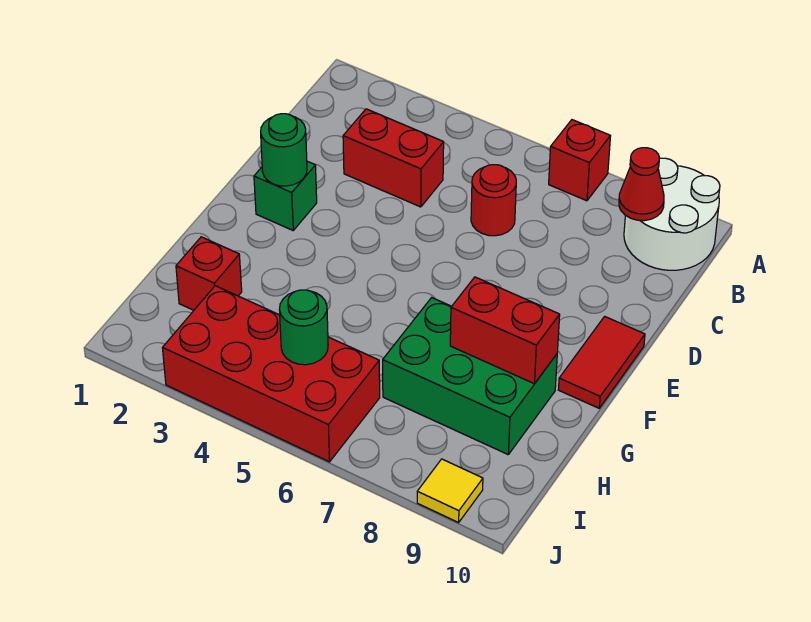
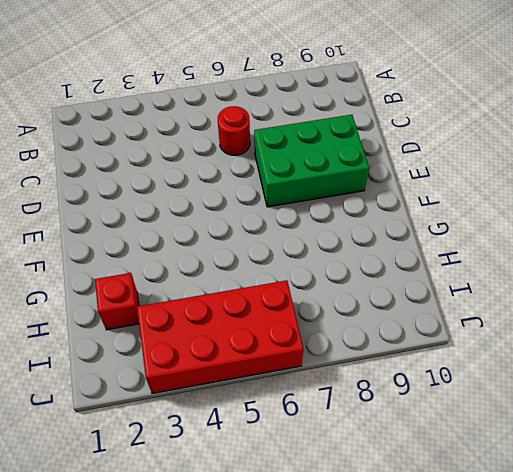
green 2x3 brick [254,115,369,207] -> green 2x3 brick moved to [383,298,557,454]
none -> red 1x1 brick [549,120,611,201]
none -> white 2x2 round brick [624,158,720,270]
none -> red 1x2 brick [343,109,444,207]

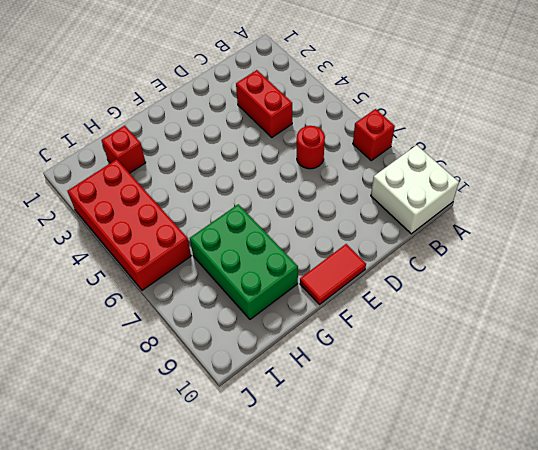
white 2x2 brick [371,145,459,234] -> white 2x2 round brick [624,158,720,270]
none -> green 1x1 brick [254,161,317,230]
none -> yellow 1x1 tile [417,459,483,523]
none -> red 1x1 cone [619,148,664,221]

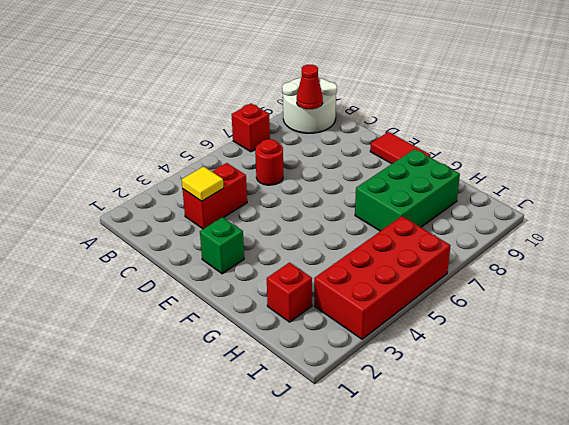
yellow 1x1 tile [182,166,224,201] -> yellow 1x1 tile moved to [417,459,483,523]
none -> green 1x1 round brick [261,114,307,186]
none -> red 1x2 brick [450,277,560,384]
none -> green 1x1 round brick [279,290,328,365]

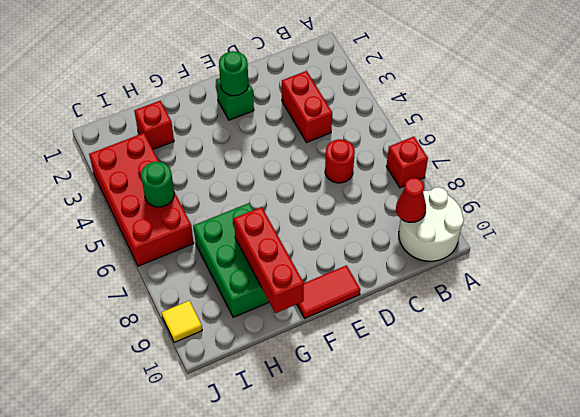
red 1x3 brick [234,207,304,313] -> red 1x2 brick [450,277,560,384]

